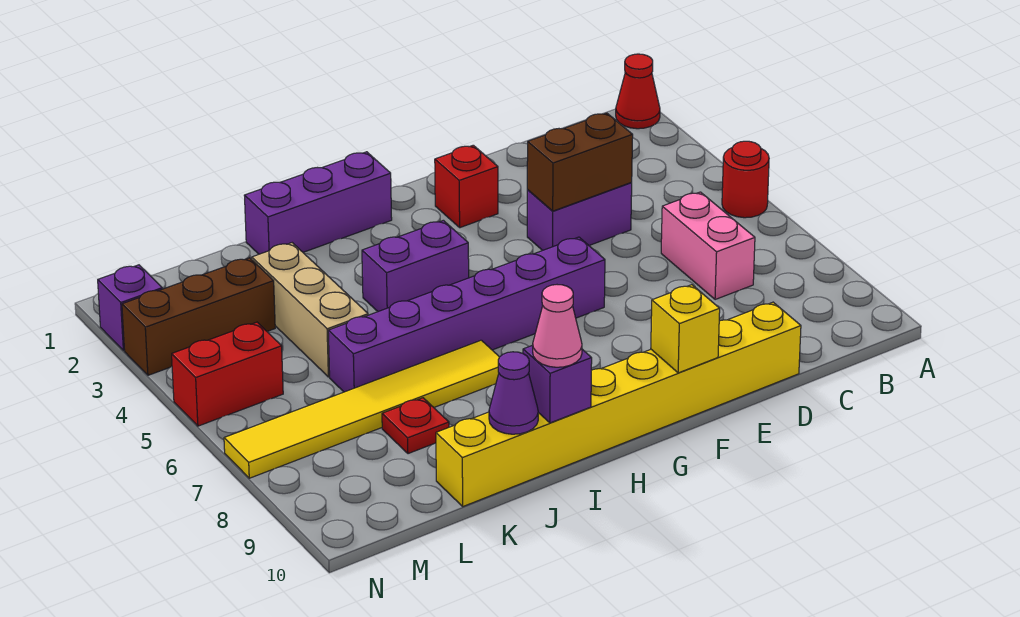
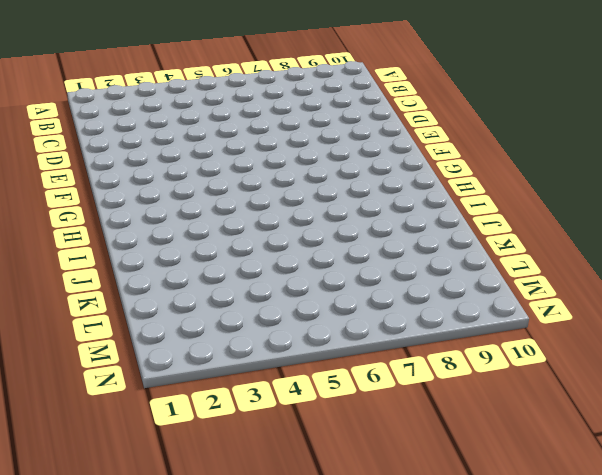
none -> red 1x1 cone [616,54,660,129]
none -> red 1x1 round brick [722,141,769,218]
none -> pink 1x2 brick [661,192,755,300]

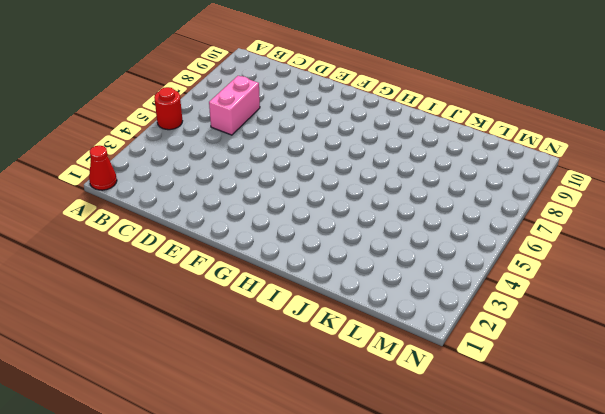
none -> purple 1x2 brick [527,183,632,250]
none -> yellow 1x8 brick [436,302,801,506]
none -> red 1x1 brick [435,145,498,228]

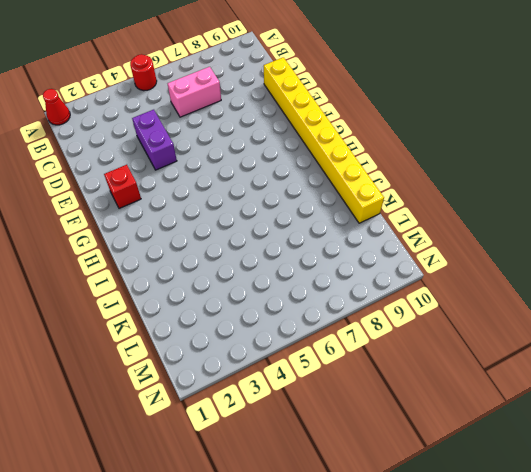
none -> purple 1x6 brick [328,237,605,392]
none -> purple 1x3 brick [244,152,392,254]
none -> purple 1x2 brick [362,220,469,312]

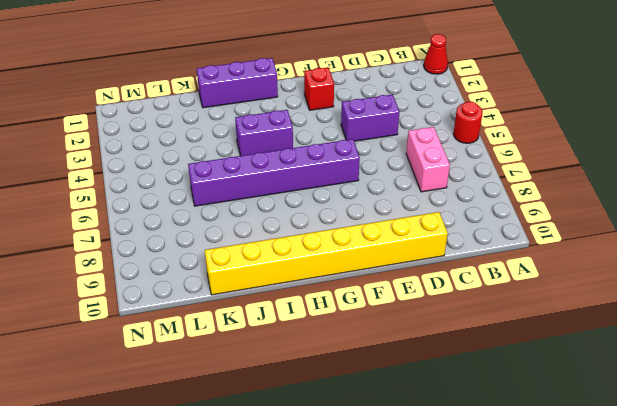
none -> yellow 1x6 tile [224,340,499,478]
none -> tan 1x3 brick [252,243,368,377]
none -> red 1x1 plate [382,398,449,454]

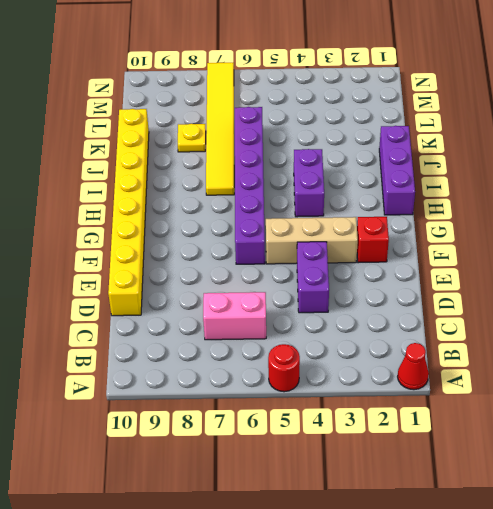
tan 1x3 brick [266,217,358,264] -> tan 1x3 brick moved to [252,243,368,377]
yellow 1x1 plate [178,124,206,152] -> red 1x1 plate [382,398,449,454]
none -> brown 1x3 brick [122,258,275,375]
none -> red 1x2 brick [172,322,283,426]
none -> purple 1x1 brick [98,265,162,351]

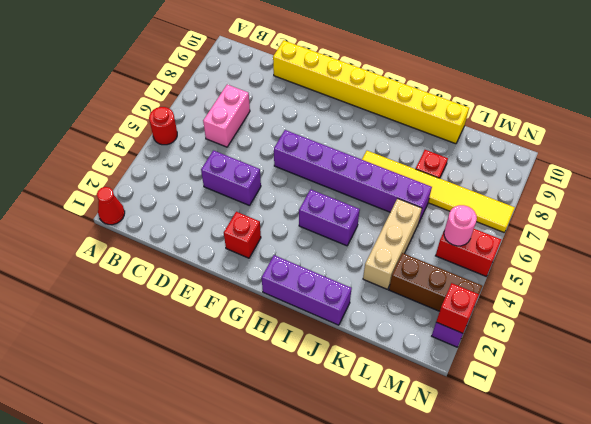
pink 1x1 round brick [444,205,477,246] -> none
red 1x1 brick [436,283,479,333] -> none
none -> brown 1x2 brick [527,113,633,211]
none -> yellow 1x1 brick [651,285,720,373]
none -> purple 1x1 brick [523,345,592,423]

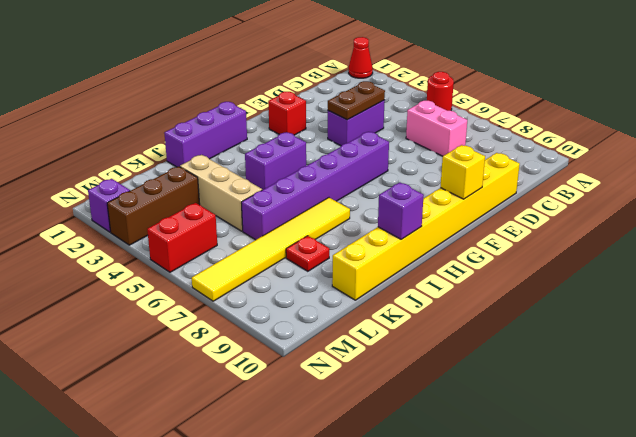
brown 1x2 plate [328,81,385,120] -> brown 1x2 brick [527,113,633,211]
none -> purple 1x1 cone [489,352,538,434]
none -> pink 1x1 cone [533,285,582,367]

